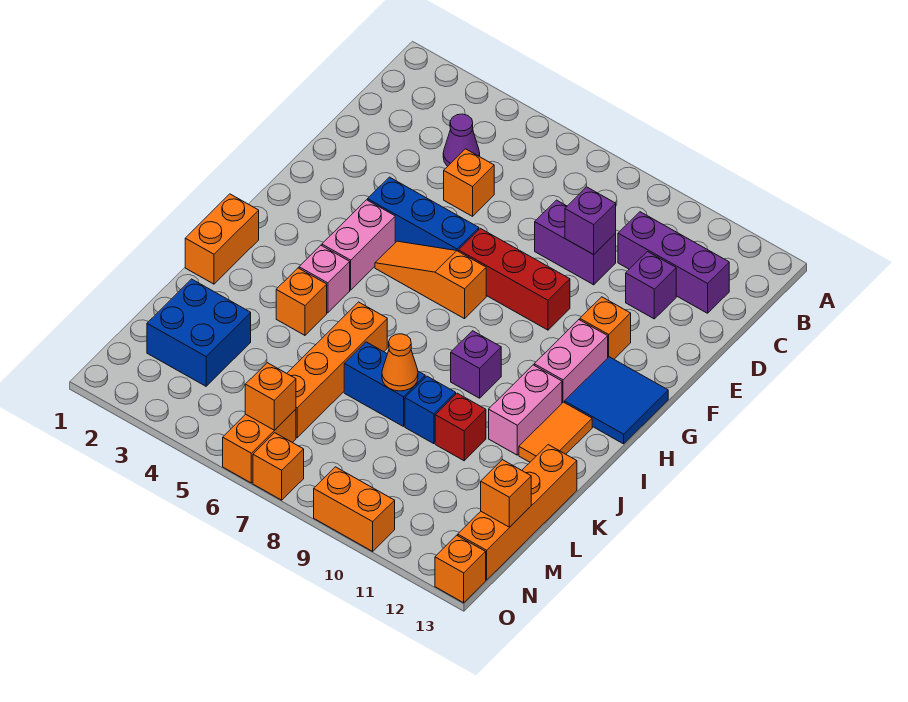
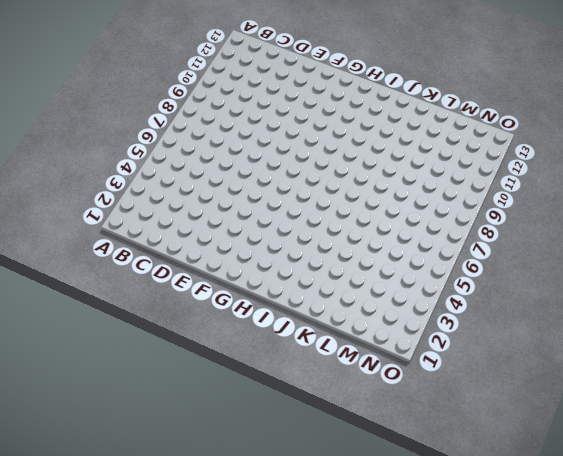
none -> purple 1x1 cone [443,114,480,166]
none -> purple 1x3 brick [618,212,729,313]
none -> orange 1x1 brick [444,149,494,216]
none -> purple 1x2 brick [535,200,616,285]

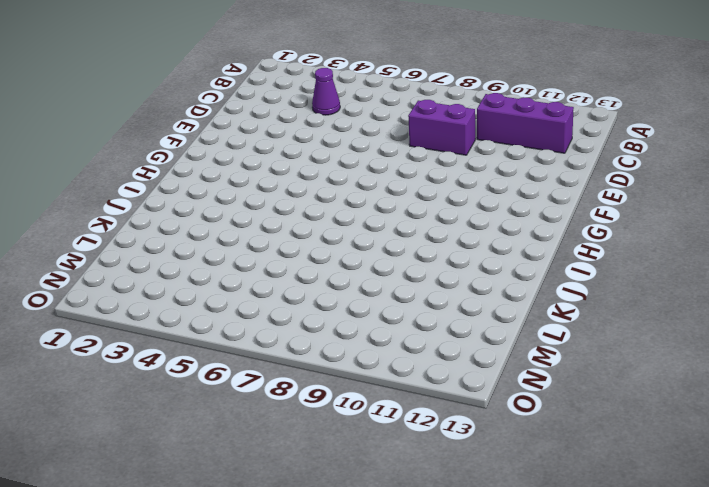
none -> orange 1x1 brick [444,149,494,216]
none -> purple 1x1 brick [626,252,676,319]
none -> blue 1x3 brick [368,177,479,251]
none -> red 1x3 brick [459,229,570,330]

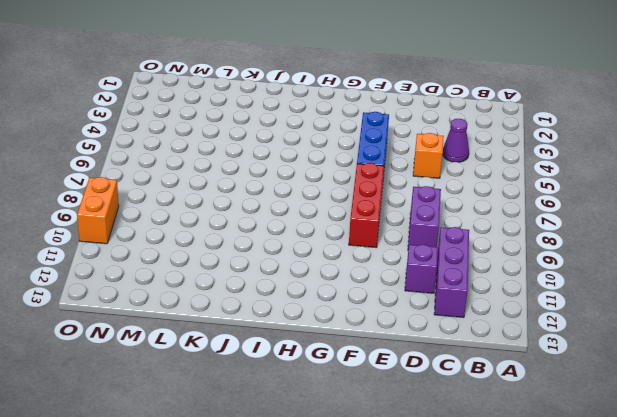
none -> orange 1x1 brick [580,297,631,359]
none -> pink 1x2 brick [322,200,395,290]
none -> orange 1x3 slope [375,241,486,319]
none -> pink 1x2 brick [534,320,608,403]

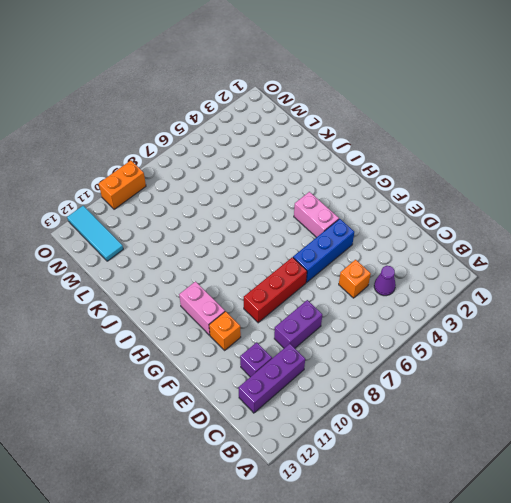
cyan 1x3 tile [67,206,123,261] -> none
none -> orange 1x3 slope [375,241,486,319]
none -> blue 2x2 tile [565,357,668,444]
none -> orange 1x2 brick [185,194,259,284]
none -> pink 1x1 brick [299,245,350,313]

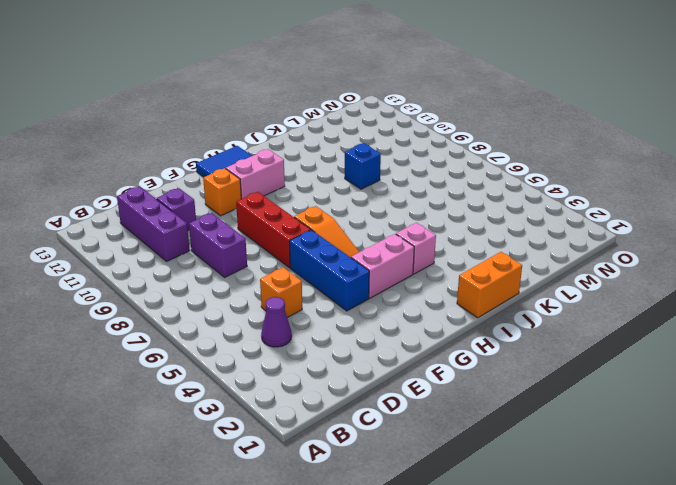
none -> purple 1x1 brick [451,331,501,398]
none -> pink 1x2 brick [489,365,562,455]
none -> orange 1x2 tile [519,402,592,462]
none -> orange 1x1 brick [276,268,327,335]

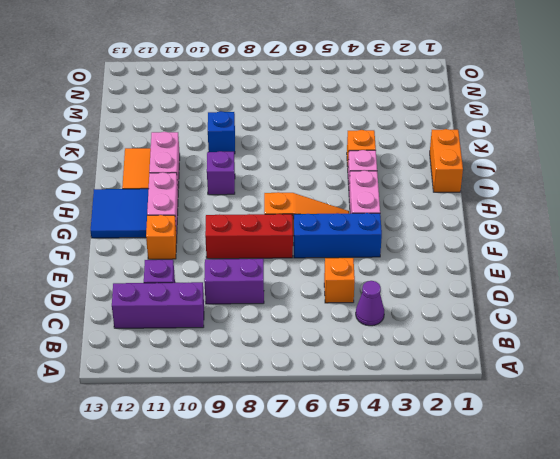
none -> orange 1x4 brick [287,302,387,438]
none -> blue 1x2 brick [344,342,425,427]
none -> red 1x1 brick [435,393,486,461]
none -> orange 1x4 brick [458,445,577,580]

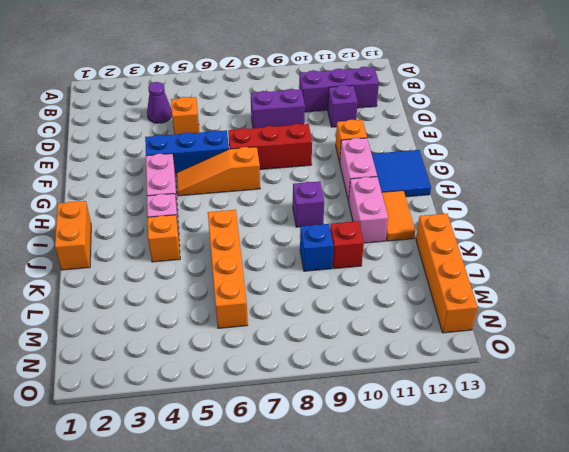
none -> blue 1x2 brick [344,342,425,427]
none -> blue 2x2 brick [147,279,251,386]
none -> orange 1x2 brick [223,409,296,483]
none -> orange 1x1 brick [253,433,304,500]

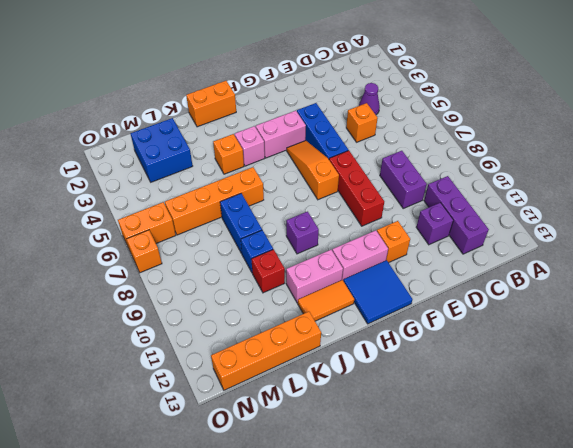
none -> orange 1x2 brick [314,467,395,551]
none -> orange 1x1 brick [435,535,486,603]
none -> purple 1x1 brick [565,187,616,255]
none -> orange 1x1 cone [382,334,418,391]

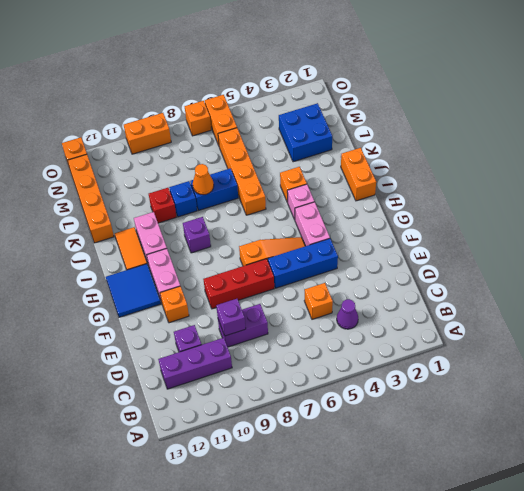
none -> orange 1x1 brick [481,460,531,527]
none -> orange 1x1 brick [245,363,296,430]

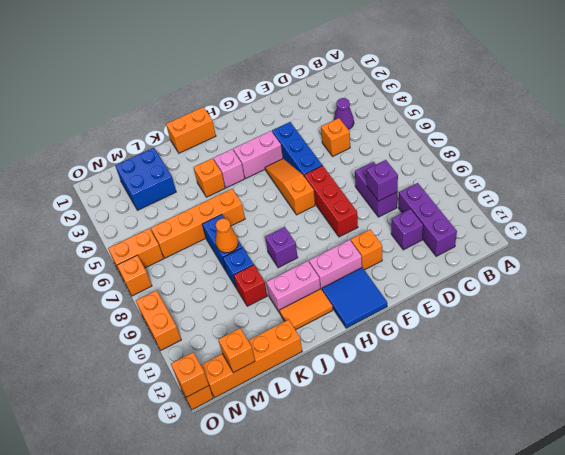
orange 1x1 brick [171,352,209,397] -> orange 1x1 brick moved to [245,363,296,430]

